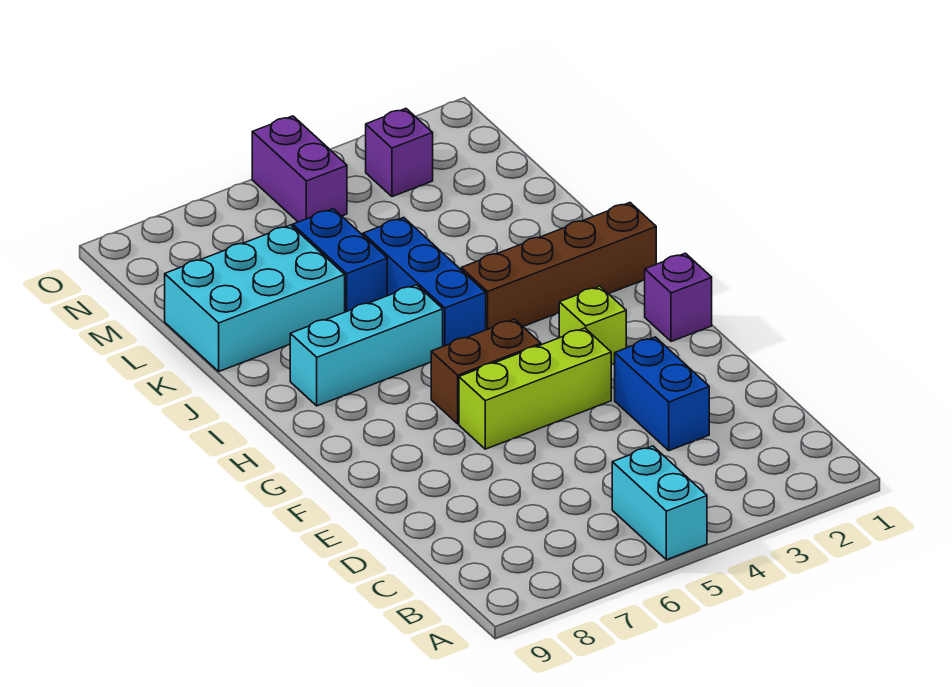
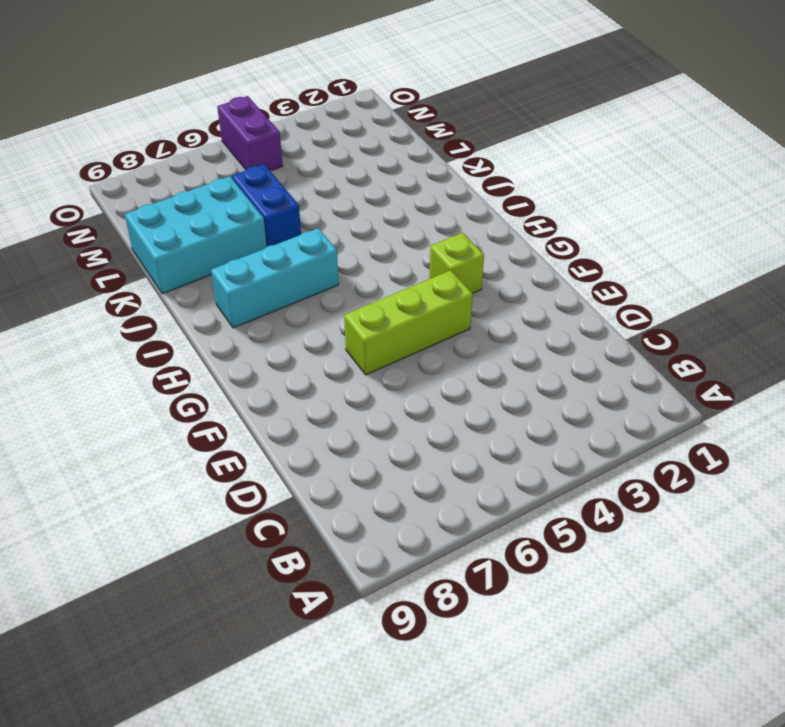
none -> cyan 1x2 brick [612,446,707,560]
none -> blue 1x2 brick [614,337,709,451]
none -> purple 1x1 brick [645,253,712,342]

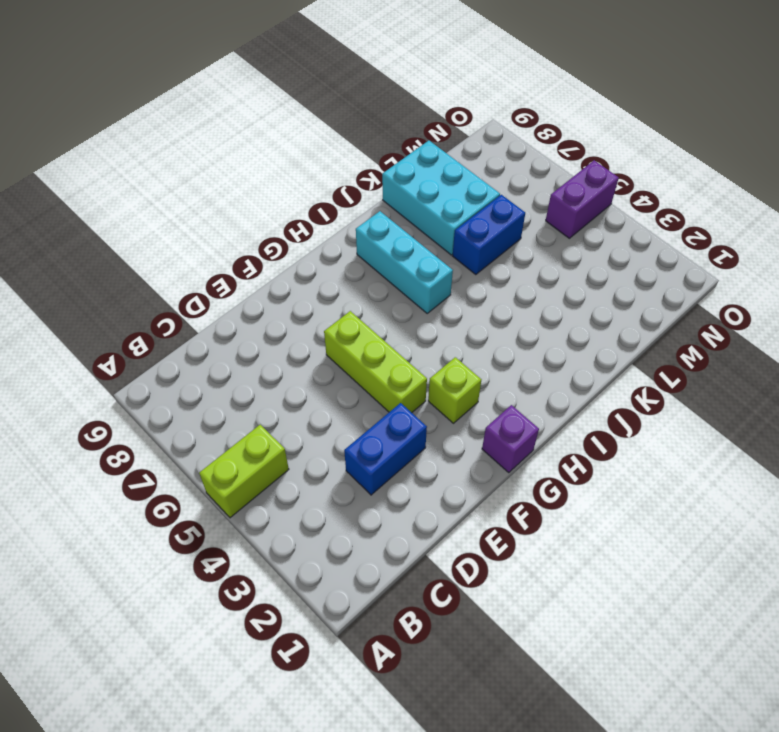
lime 1x2 brick [199,425,289,518] -> cyan 1x2 brick [612,446,707,560]
none -> brown 1x2 brick [431,319,541,424]
none -> brown 1x4 brick [461,203,656,330]
none -> blue 1x3 brick [363,218,486,346]

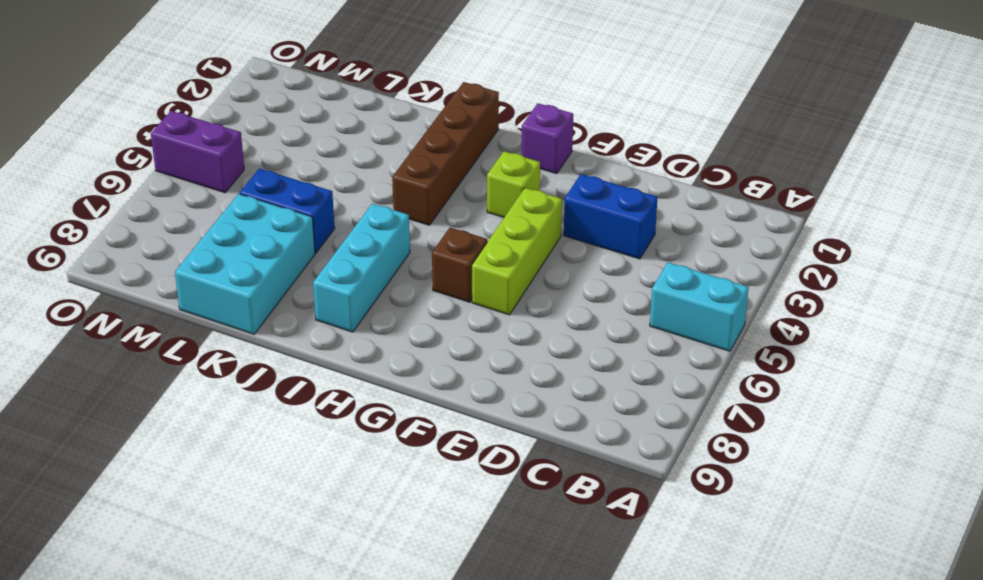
brown 1x1 brick [432,228,487,302] -> brown 1x2 brick [431,319,541,424]
none -> blue 1x3 brick [363,218,486,346]
none -> purple 1x1 brick [366,109,433,197]

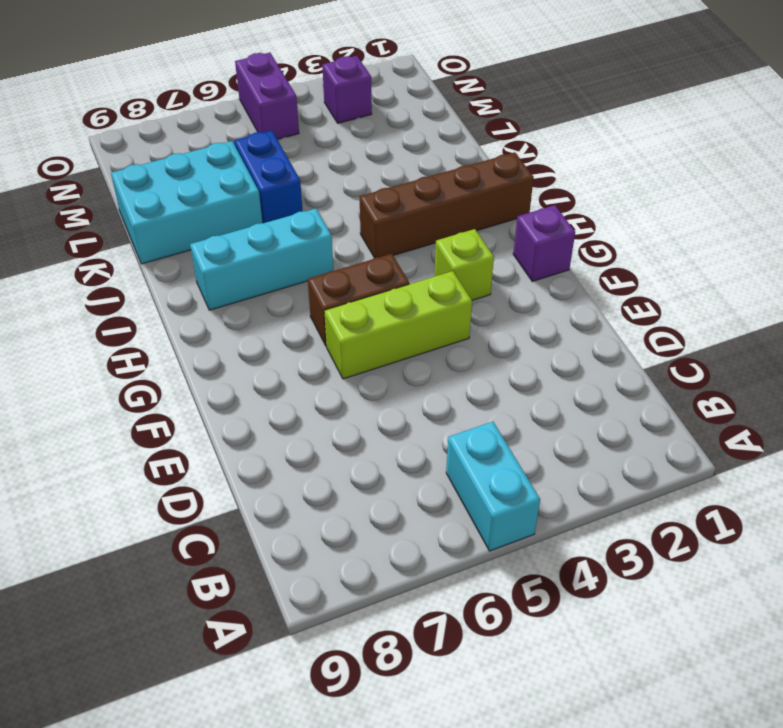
none -> blue 1x2 brick [614,337,709,451]
none -> blue 1x3 brick [363,218,486,346]

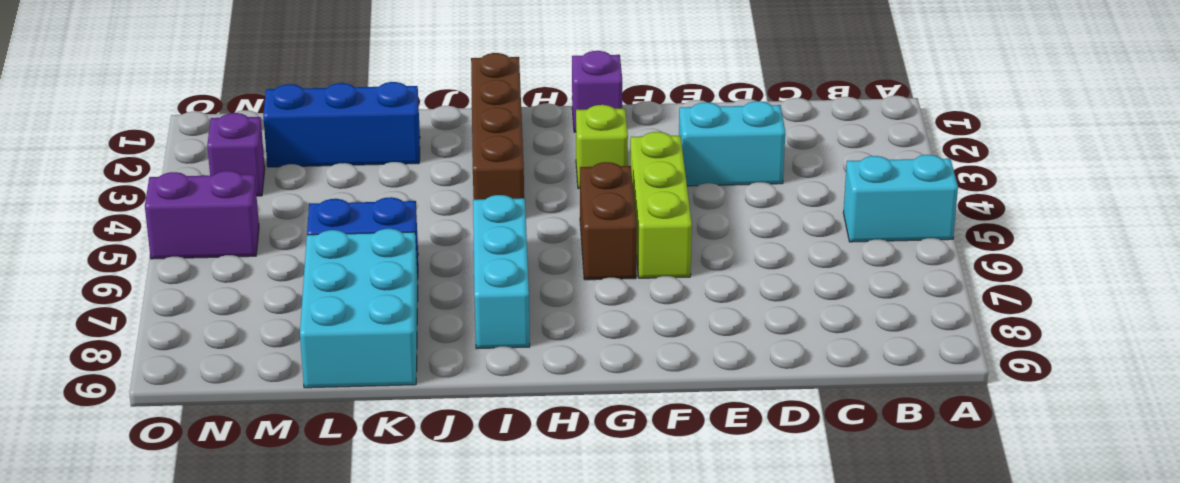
cyan 1x2 brick [679,101,785,186] -> blue 1x2 brick [614,337,709,451]
blue 1x3 brick [263,82,420,167] -> blue 1x3 brick moved to [363,218,486,346]

